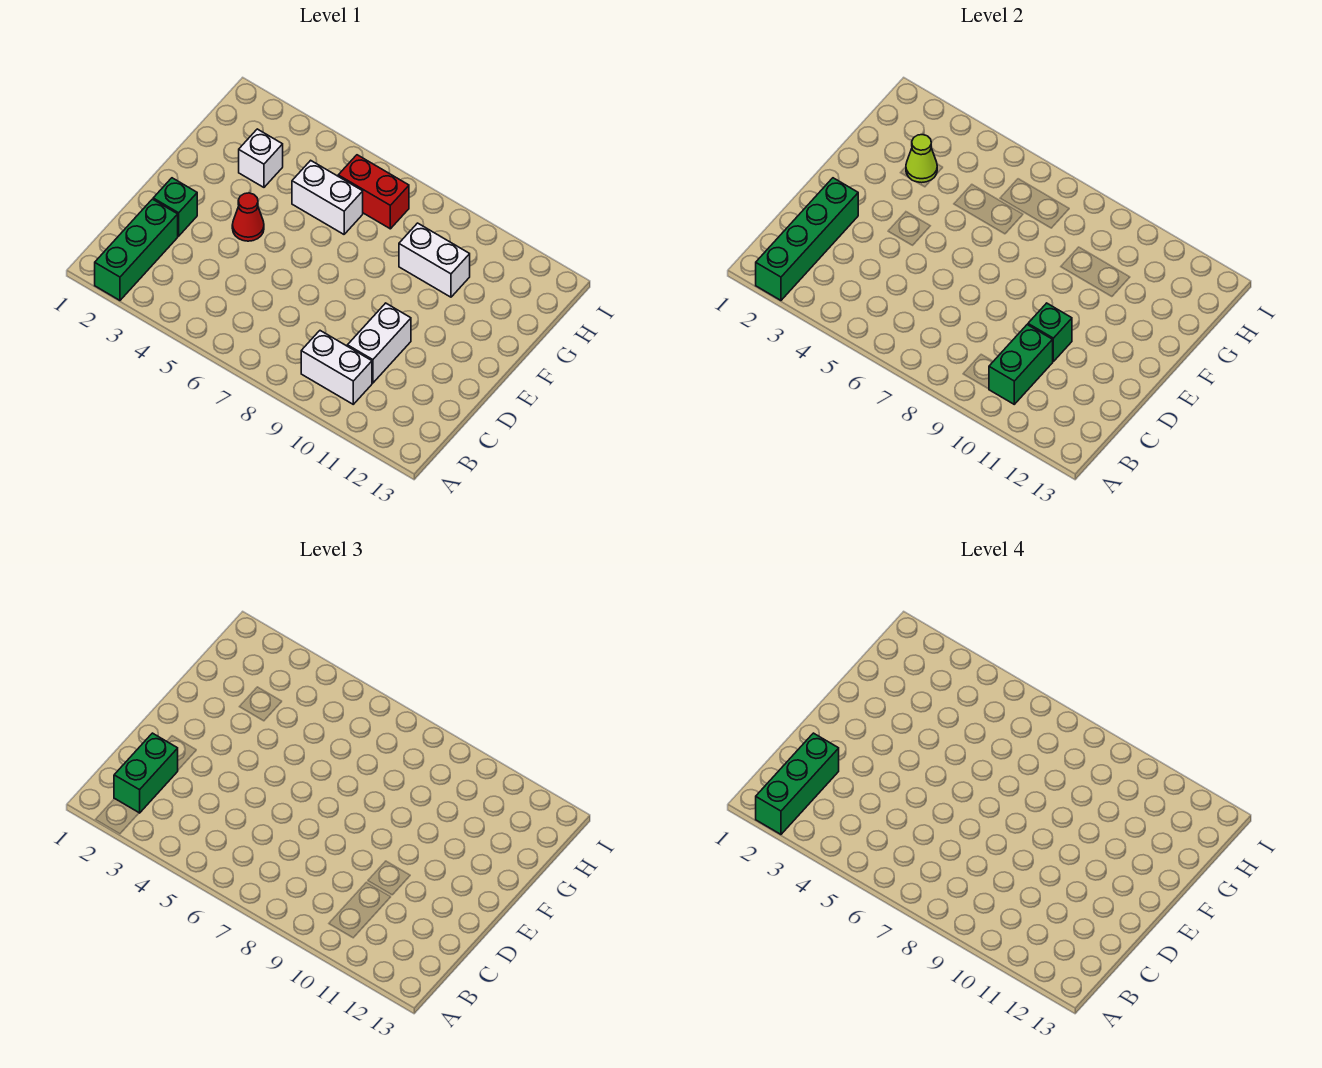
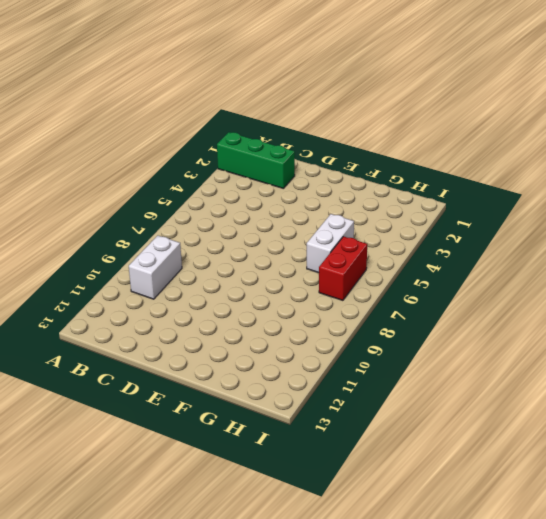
none -> white 1x2 brick [347,303,411,383]
none -> green 1x1 brick [153,178,197,236]
none -> red 1x1 cone [232,193,264,241]

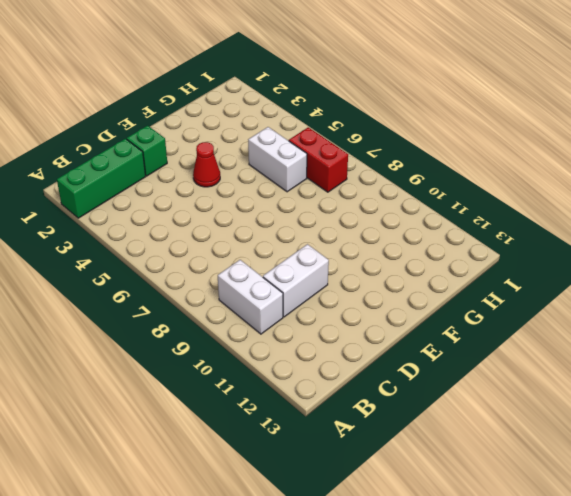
none -> white 1x1 brick [239,129,283,187]
none -> white 1x2 brick [399,223,470,297]
none -> green 1x4 brick [756,178,858,300]

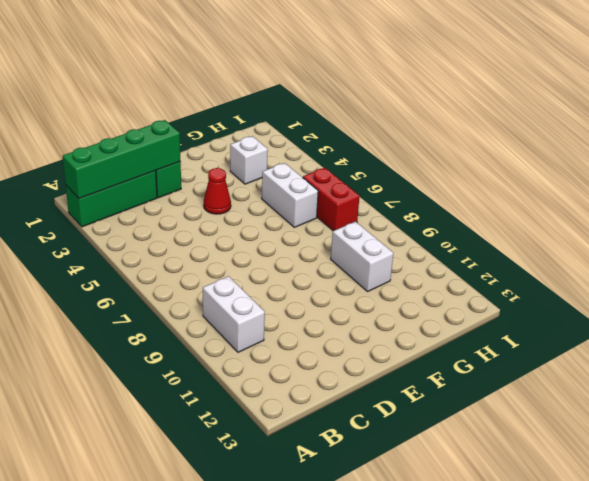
none -> white 1x2 brick [347,303,411,383]
none -> green 1x2 brick [989,325,1053,404]
none -> green 1x1 brick [1028,303,1072,361]

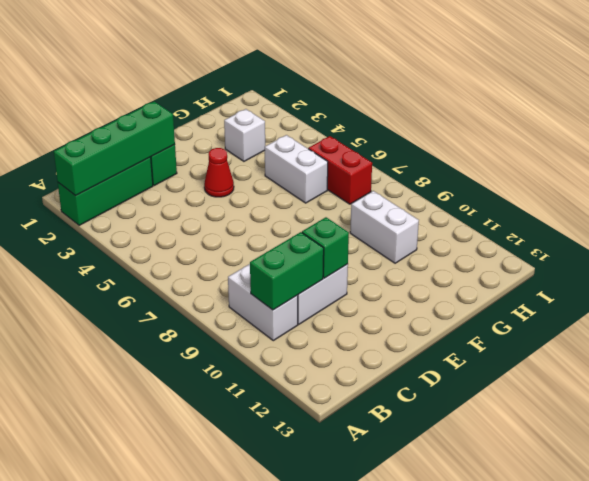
none -> lime 1x1 cone [906,135,937,183]
none -> green 1x2 brick [114,733,178,813]
none -> green 1x3 brick [756,733,839,834]

